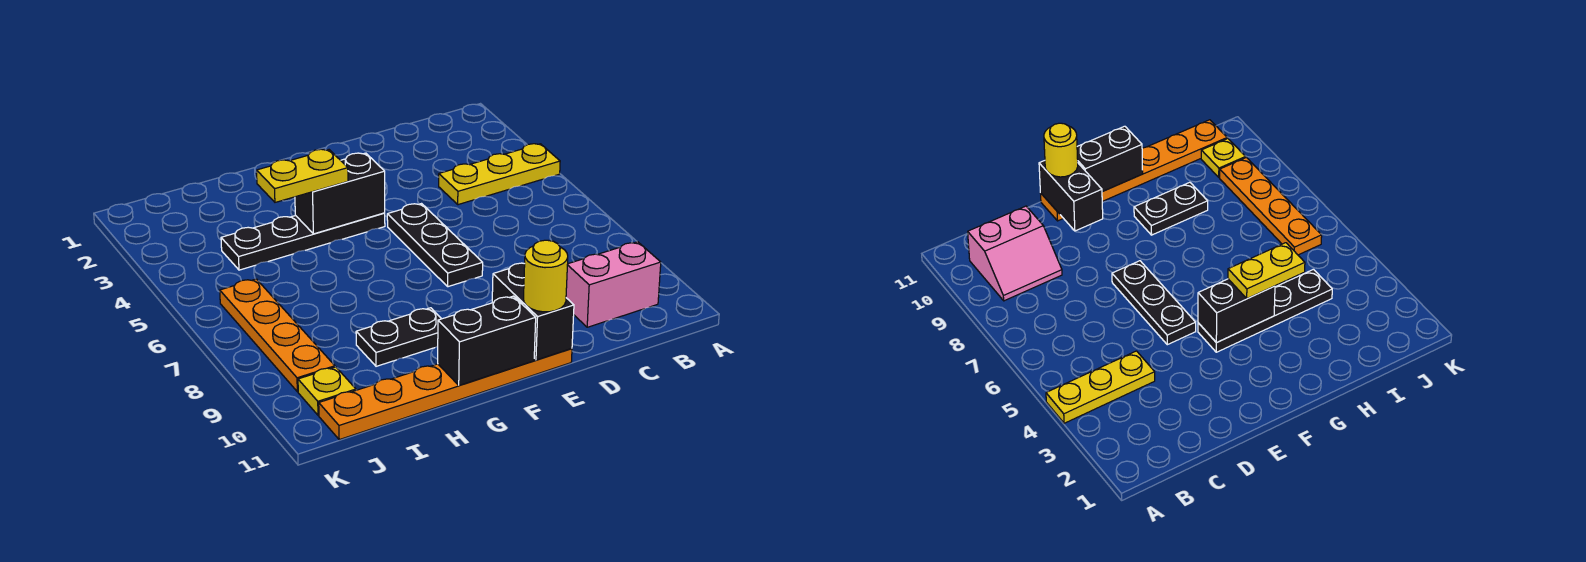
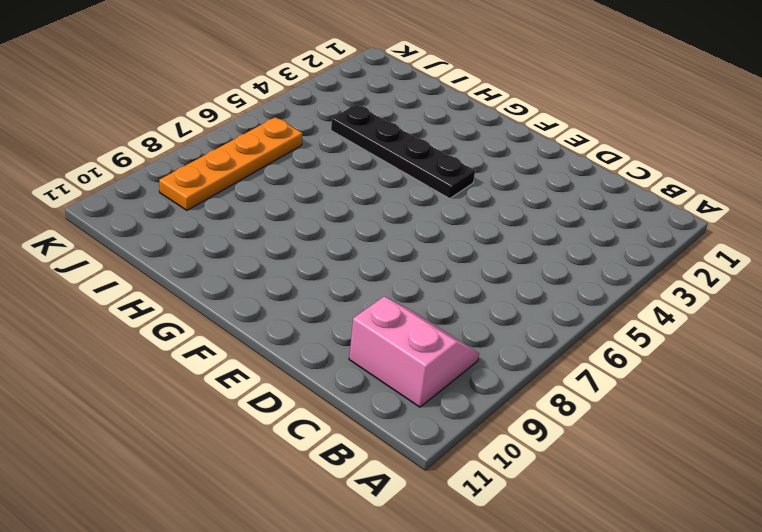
none -> yellow 1x3 plate [439,144,560,205]
none -> black 1x3 plate [387,204,483,287]
none -> orange 1x6 plate [319,348,572,440]

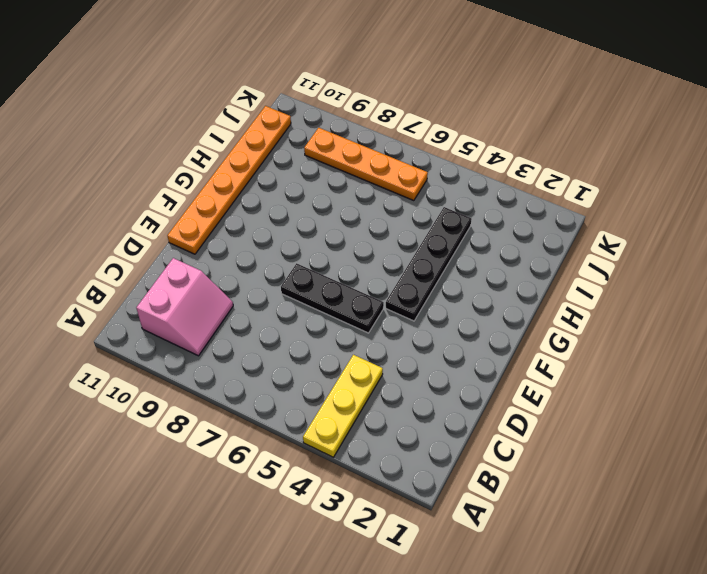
none -> black 1x2 plate [356,308,441,366]
none -> yellow 1x1 plate [298,367,356,415]
none -> black 1x2 brick [492,263,574,360]

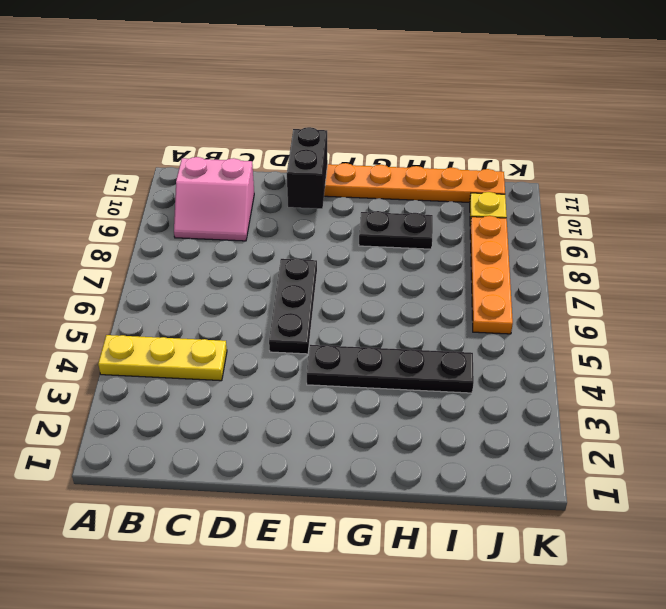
none -> black 1x2 brick [295,153,385,234]
none -> black 1x2 brick [438,296,536,385]
none -> yellow 1x1 round brick [524,240,568,312]

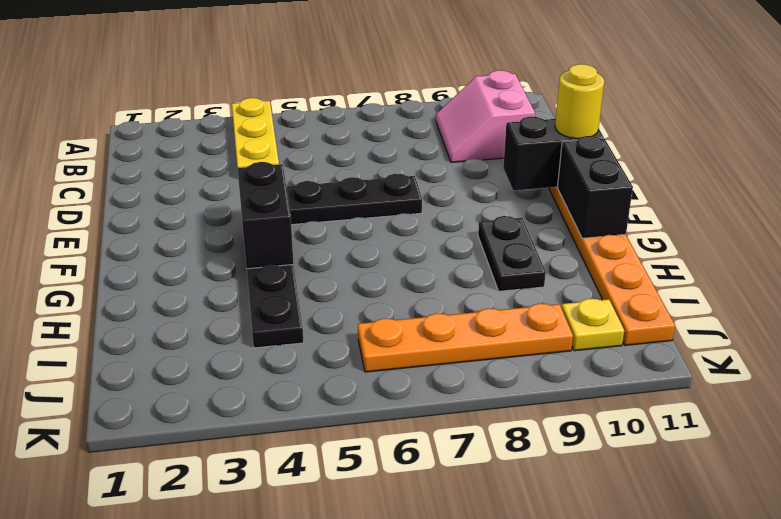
none -> yellow 1x2 plate [257,149,348,202]

